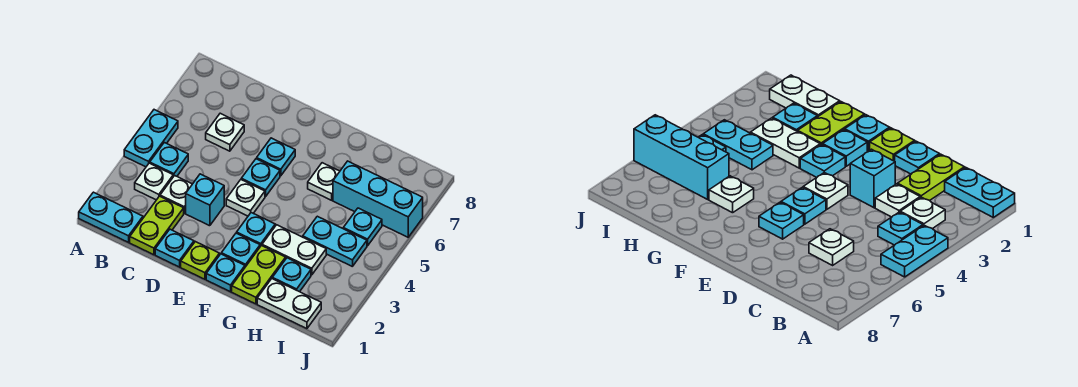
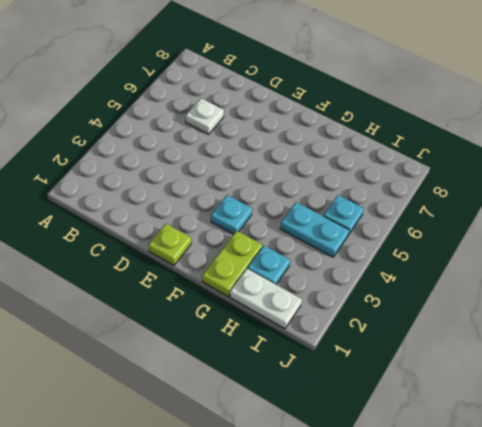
none -> cyan 1x2 plate [79,192,143,242]
none -> cyan 1x2 plate [124,110,178,167]
none -> white 1x1 plate [135,163,173,200]

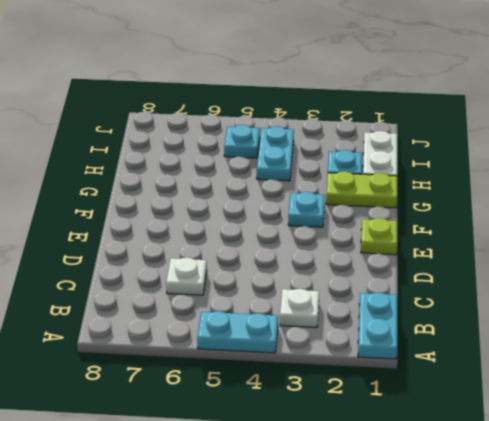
none -> cyan 1x1 plate [150,143,188,177]
none -> lime 1x2 plate [130,196,184,255]
none -> white 1x1 plate [160,176,192,213]

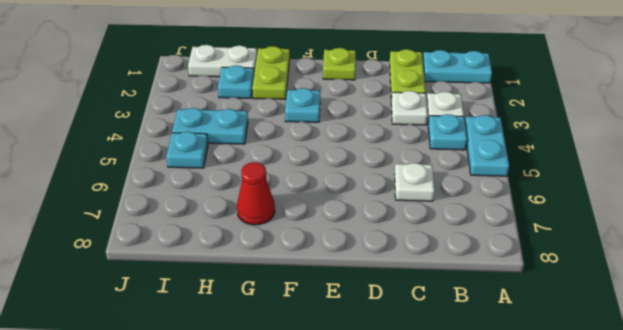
red 1x1 cone [237,162,275,225] -> none
none -> cyan 1x1 plate [155,229,194,267]
none -> cyan 1x1 brick [186,174,224,226]
none -> white 1x1 plate [226,180,265,216]

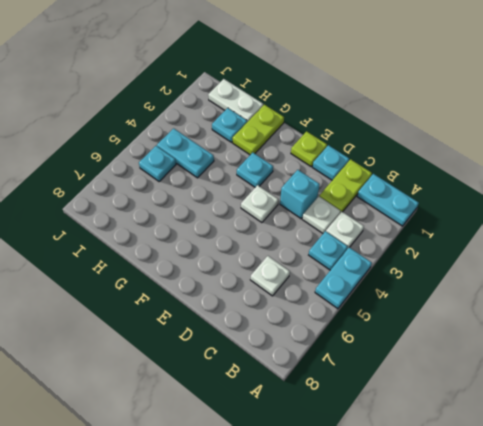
none -> cyan 1x1 plate [241,159,280,196]
none -> cyan 1x1 plate [257,138,295,176]
none -> cyan 1x1 plate [206,254,245,292]

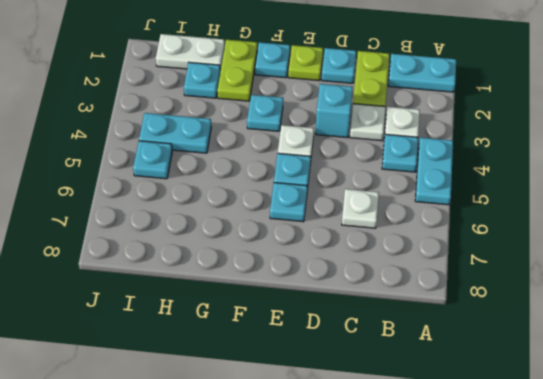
none -> cyan 1x1 plate [221,233,260,267]
none -> white 1x2 plate [262,225,326,275]
none -> white 1x1 plate [308,163,340,200]

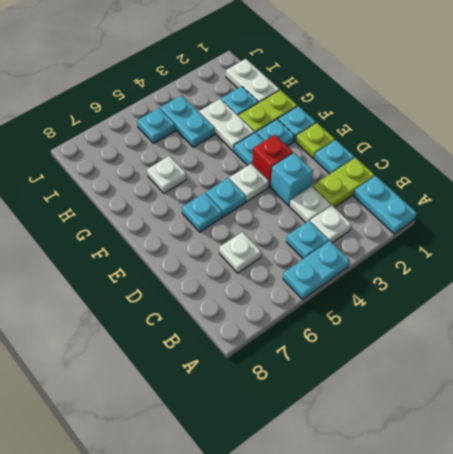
red 1x1 brick [252,135,293,187] -> none
none -> cyan 1x3 brick [333,161,423,237]

